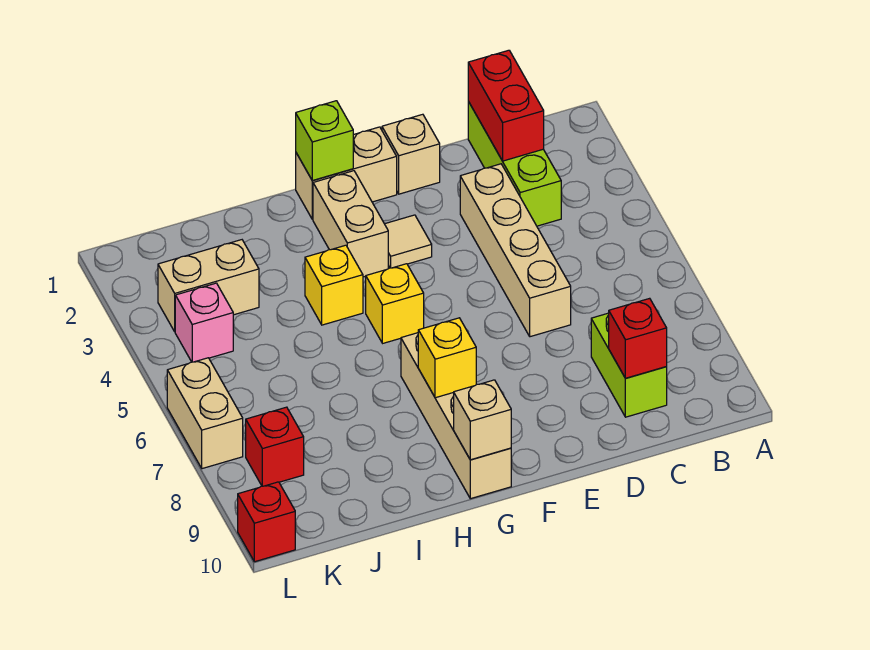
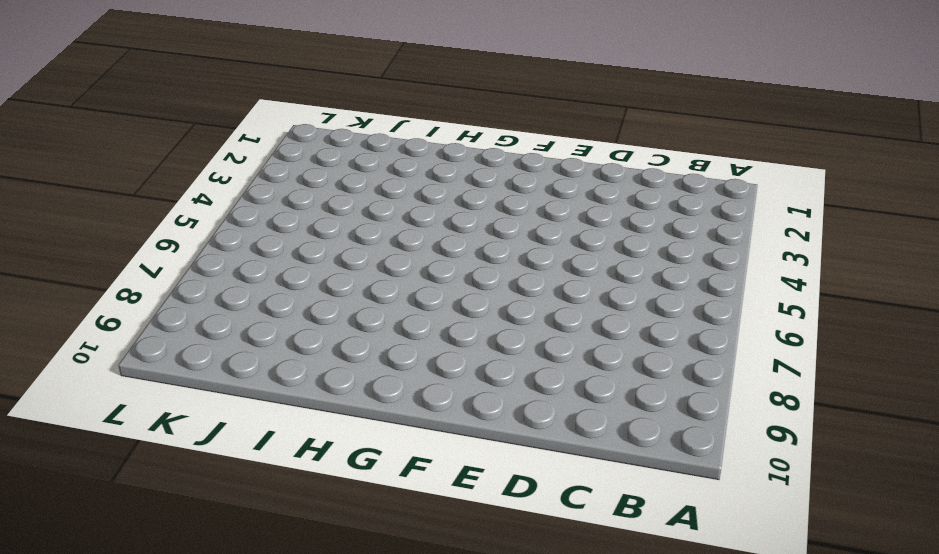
none -> lime 1x3 brick [468,102,561,226]
none -> lime 1x2 brick [591,313,667,417]
none -> tan 1x4 brick [460,164,571,337]

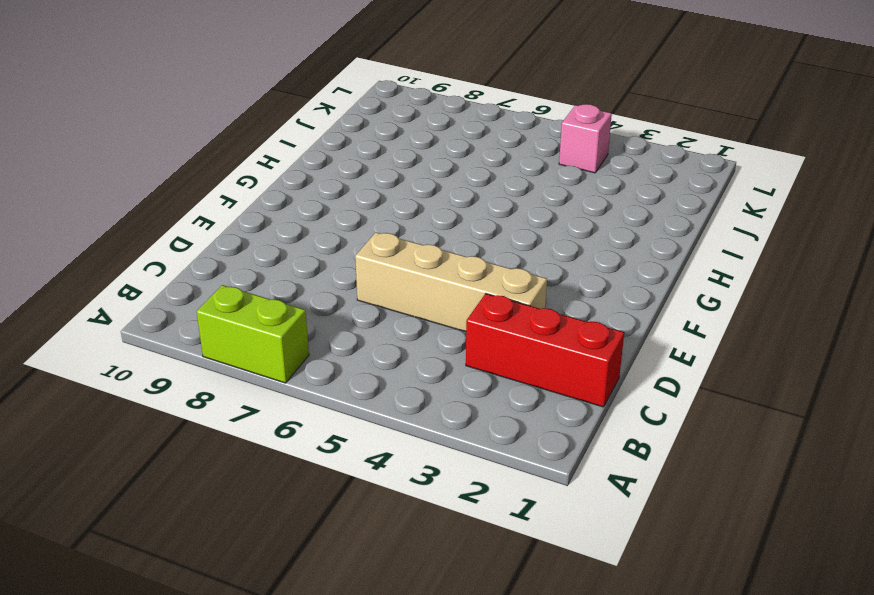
lime 1x2 brick [197,285,309,383] -> lime 1x2 brick moved to [591,313,667,417]
red 1x3 brick [466,294,624,407] -> lime 1x3 brick [468,102,561,226]
none -> tan 1x1 brick [382,114,440,194]
none -> tan 1x2 brick [296,127,397,219]
none -> tan 1x1 tile [385,215,432,268]

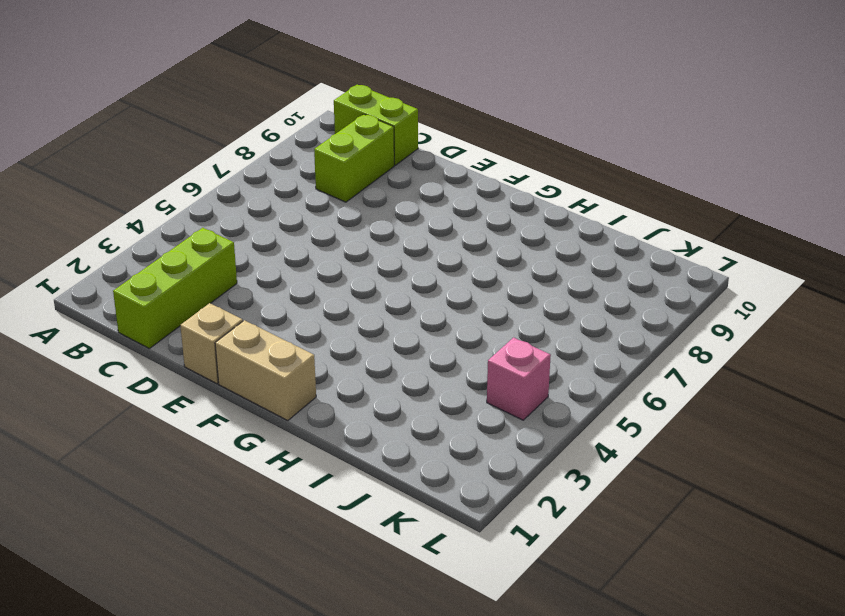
lime 1x2 brick [334,85,418,165] -> none
none -> tan 1x4 brick [460,164,571,337]
none -> tan 1x1 tile [385,215,432,268]
none -> tan 1x2 brick [313,171,388,277]

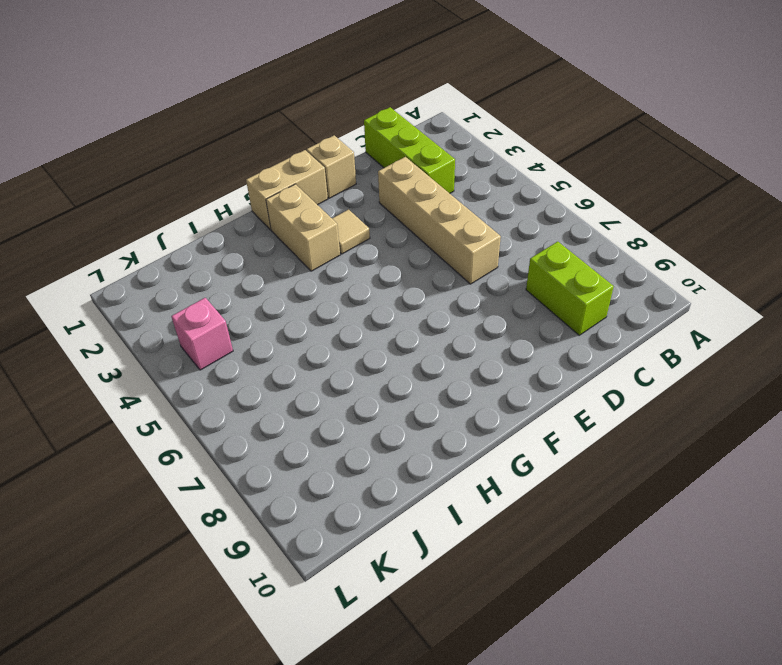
none -> yellow 1x1 brick [366,264,424,343]
none -> tan 1x4 brick [401,333,511,499]
none -> yellow 1x1 brick [305,245,363,325]

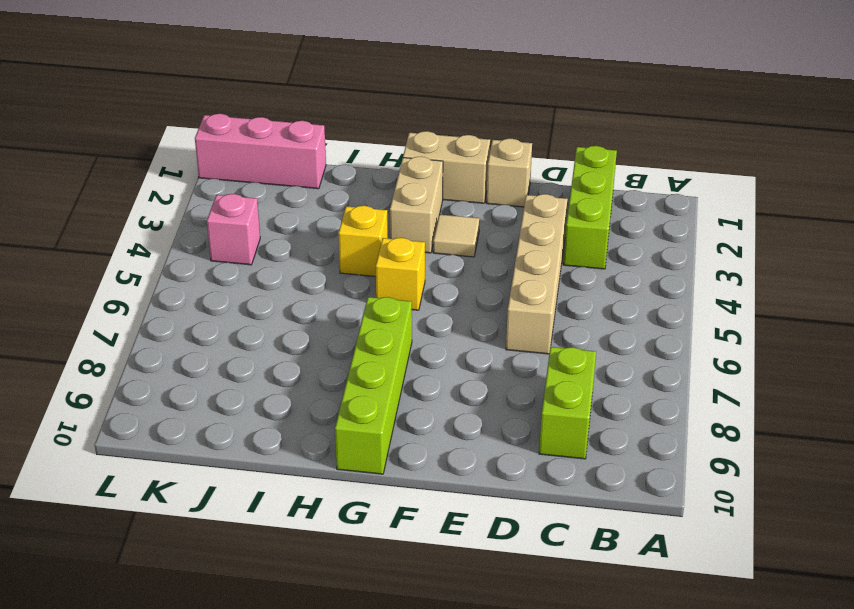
lime 1x4 brick [335,297,412,474] -> tan 1x4 brick [401,333,511,499]
pink 1x3 brick [195,114,326,189] -> none
none -> tan 1x2 brick [158,240,259,332]
none -> red 1x1 brick [246,407,304,486]
none -> tan 1x2 brick [167,358,243,469]

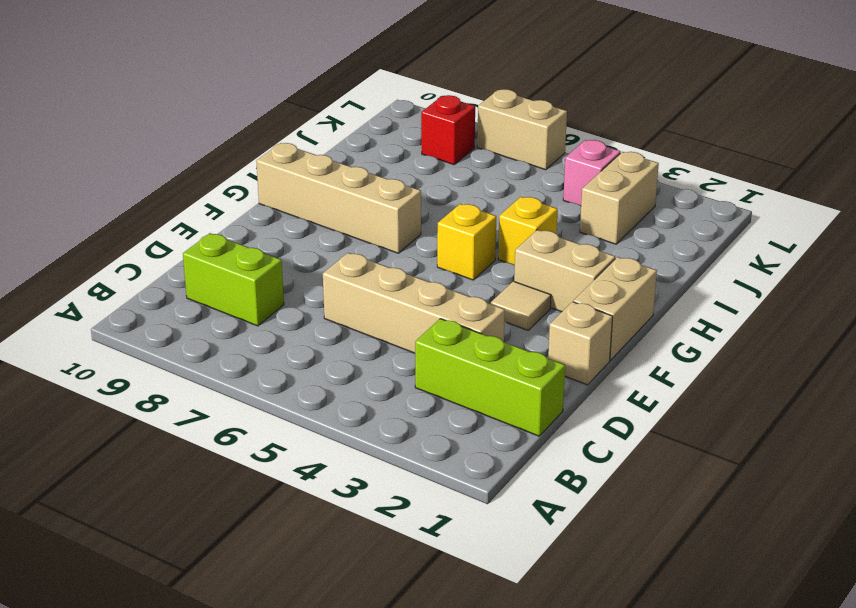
none -> red 1x1 brick [238,482,295,562]
none -> red 1x2 brick [468,50,544,161]
none -> red 1x1 brick [609,298,667,378]

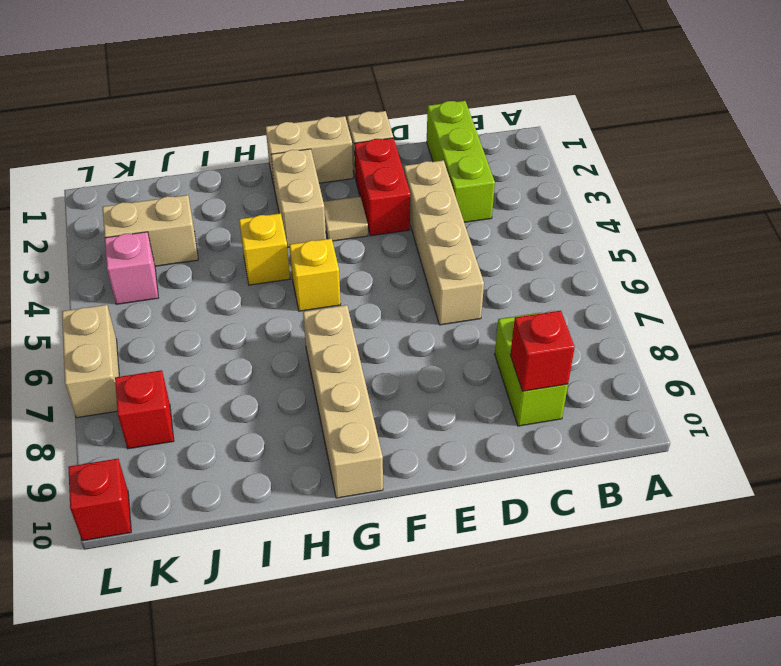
red 1x2 brick [354,138,410,236] -> red 1x2 brick moved to [468,50,544,161]
none -> lime 1x1 brick [296,101,353,180]
none -> yellow 1x1 brick [418,318,476,398]
none -> tan 1x1 brick [454,380,511,460]

